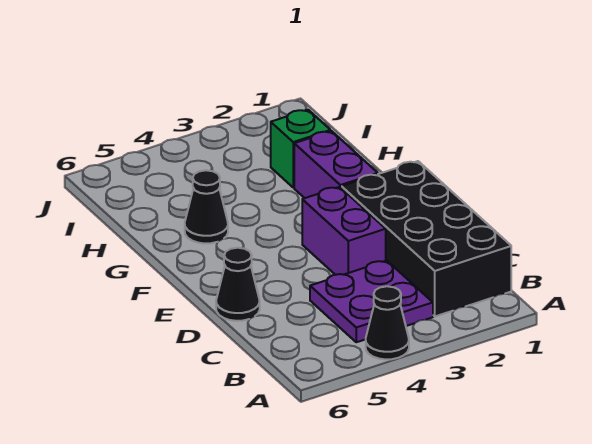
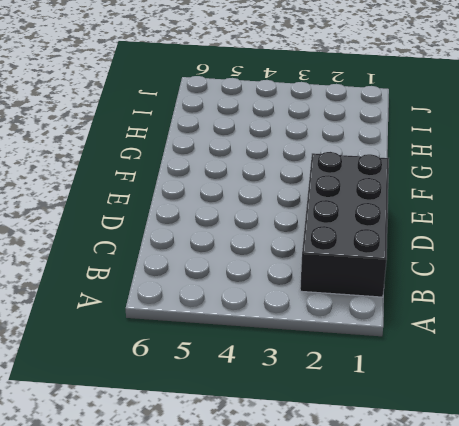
none -> black 1x1 cone [366,286,409,359]
none -> purple 2x2 plate [310,261,433,342]

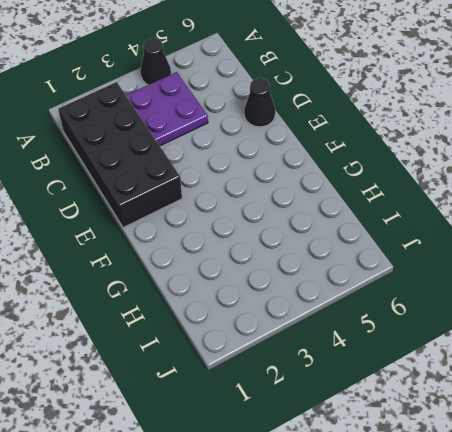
none -> purple 1x2 brick [302,187,386,275]
none -> purple 1x2 brick [294,131,378,198]

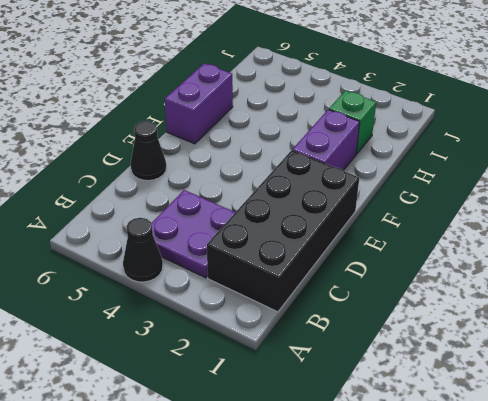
purple 1x2 brick [165,63,233,144] -> purple 1x2 brick moved to [302,187,386,275]
none -> black 1x1 cone [185,170,228,243]

